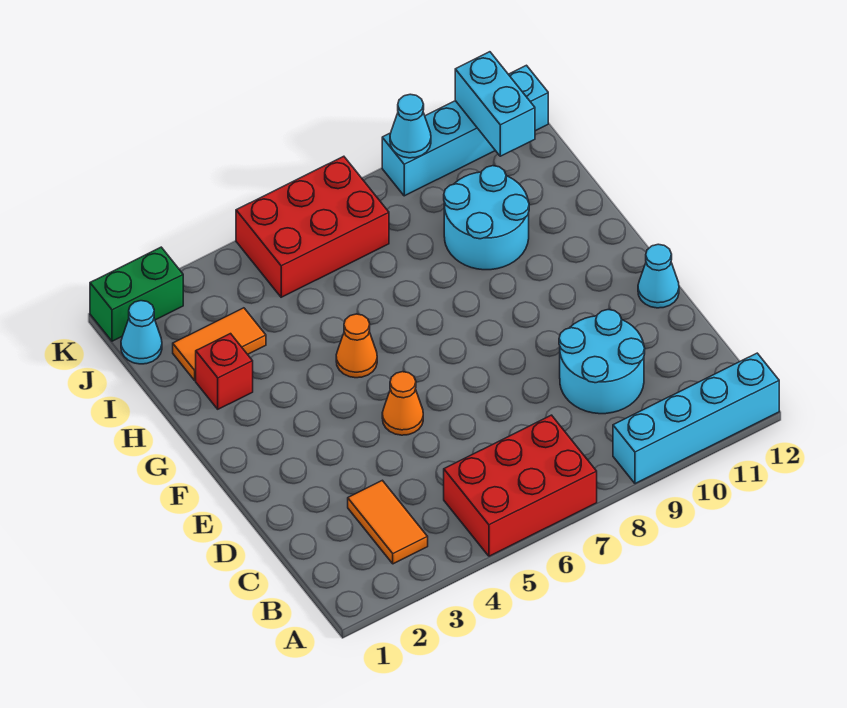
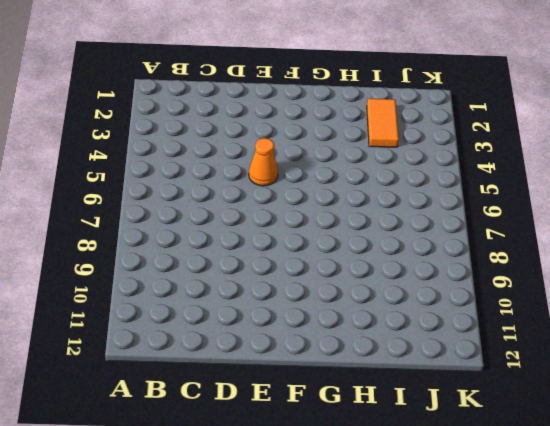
none -> red 2x3 brick [444,415,597,556]
none -> cyan 1x4 brick [613,353,779,484]
none -> orange 1x2 tile [348,480,428,564]

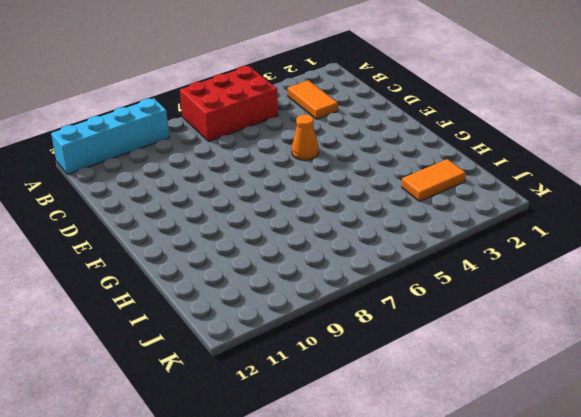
none -> cyan 2x2 round brick [559,310,645,414]
none -> cyan 1x1 cone [638,244,679,308]
none -> orange 1x1 cone [336,314,377,378]

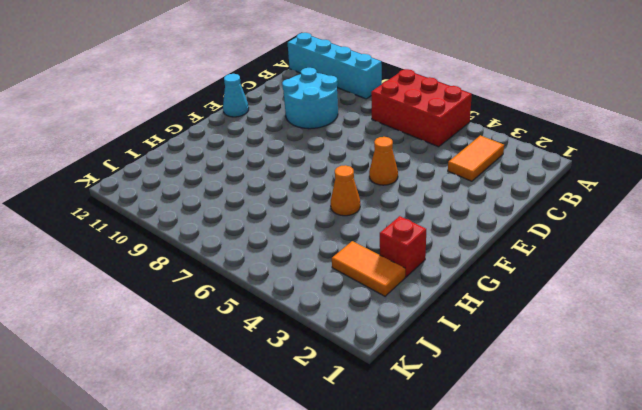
none -> cyan 2x2 round brick [444,166,529,270]
none -> cyan 1x1 cone [121,301,162,364]
none -> red 2x3 brick [236,156,389,297]

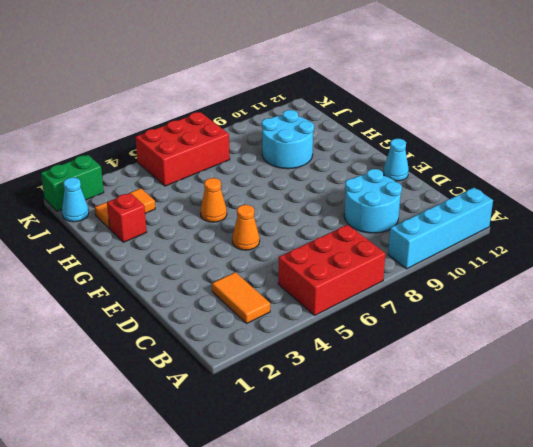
none -> cyan 1x4 brick [382,65,548,196]
none -> cyan 1x2 brick [455,52,535,156]
none -> cyan 1x1 cone [390,94,431,158]

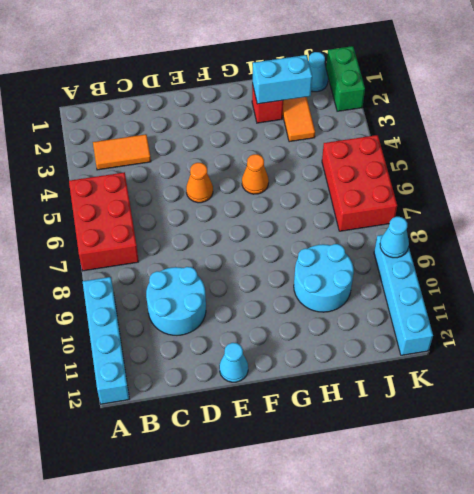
cyan 1x2 brick [252,55,312,104] -> cyan 1x2 brick moved to [455,52,535,156]

